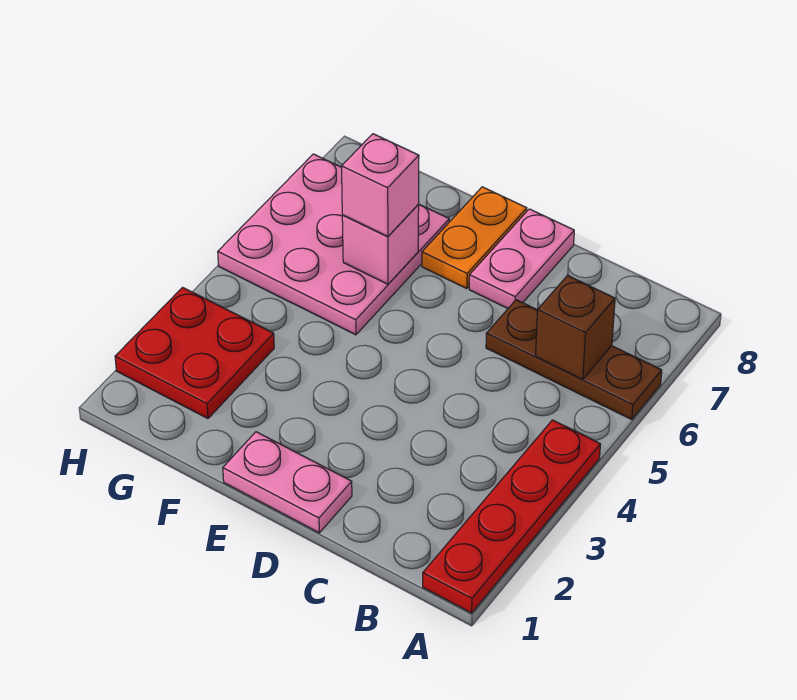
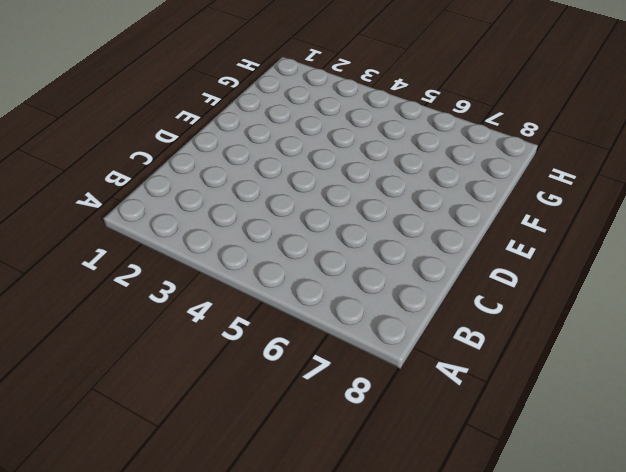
none -> red 1x4 plate [423,420,600,613]
none -> brown 1x3 plate [486,300,662,419]

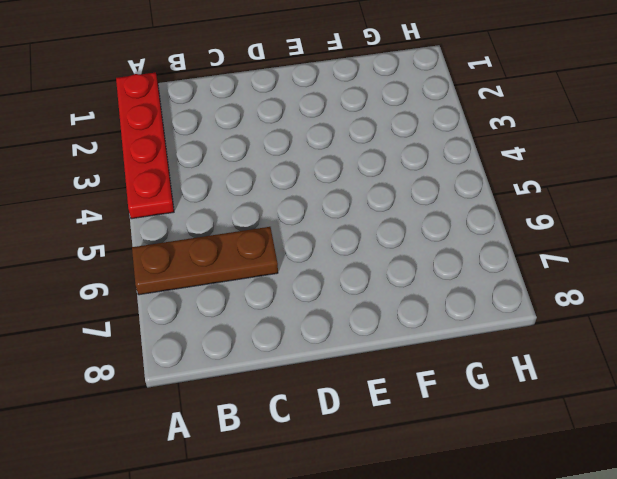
none -> pink 1x2 plate [223,432,352,533]
none -> pink 1x2 plate [469,209,574,308]

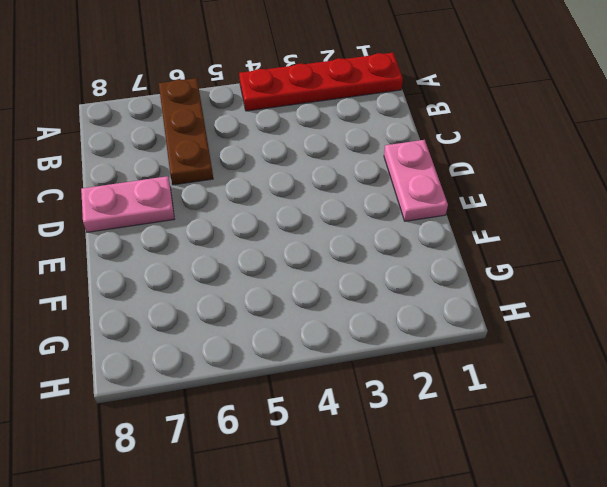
none -> orange 1x2 plate [422,187,527,289]
none -> pink 3x3 plate [218,154,449,335]

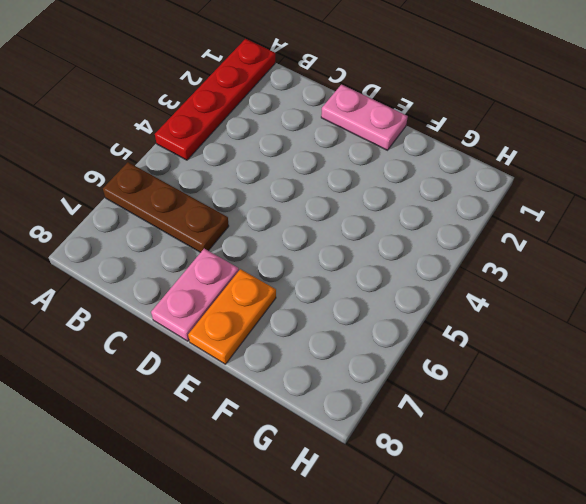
none -> pink 3x3 plate [218,154,449,335]
none -> red 2x2 plate [115,287,274,418]

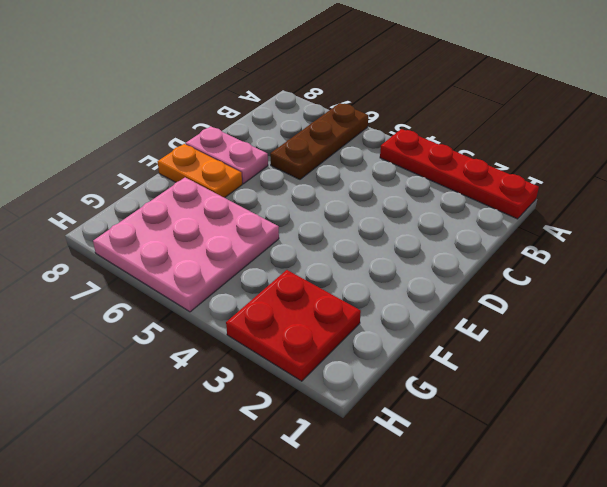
none -> pink 1x2 plate [223,432,352,533]
none -> brown 1x1 brick [536,276,615,379]

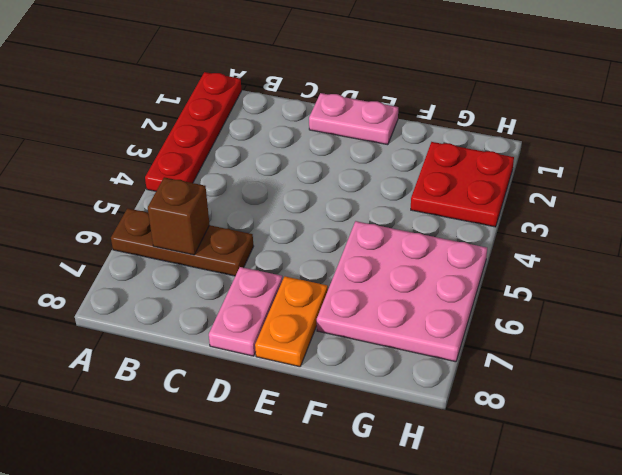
none -> pink 1x1 brick [342,204,419,284]
none -> pink 1x1 brick [342,134,419,236]

